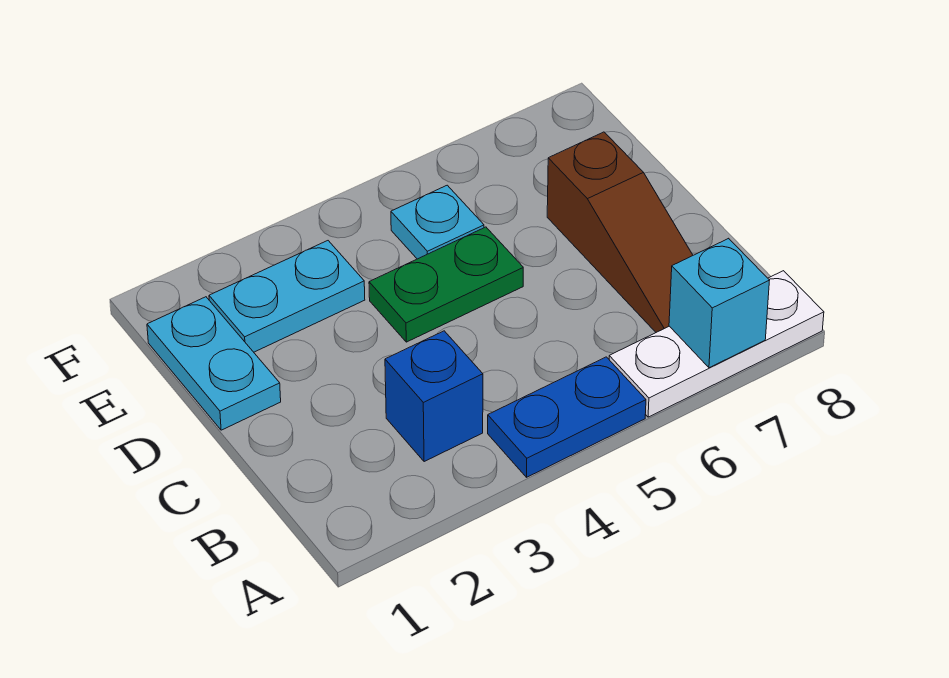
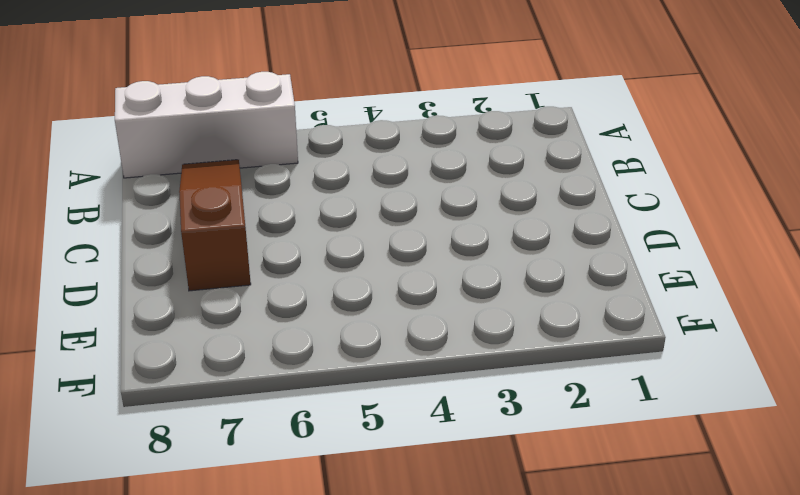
white 1x3 brick [115,72,298,178] -> white 1x3 plate [609,271,824,417]
none -> blue 1x2 plate [488,357,646,477]
none -> blue 1x1 brick [385,331,483,462]

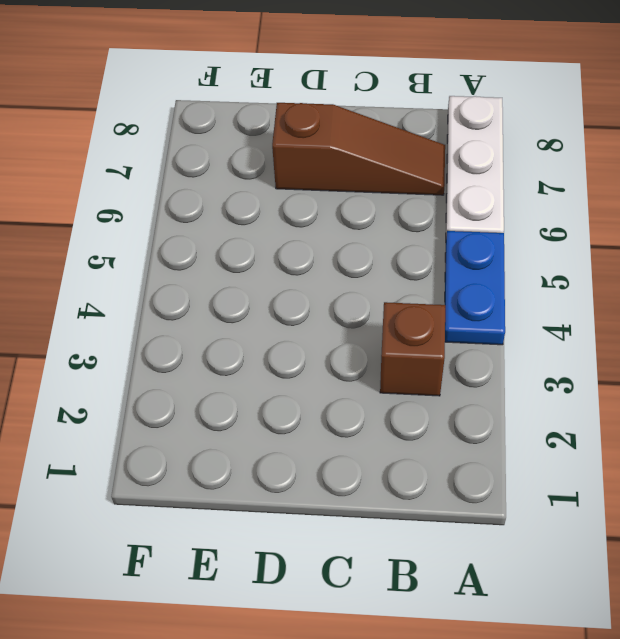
brown 1x1 brick [380,302,445,396] -> blue 1x1 brick [385,331,483,462]
none -> cyan 1x2 plate [147,297,281,430]
none -> green 1x2 plate [369,227,523,342]

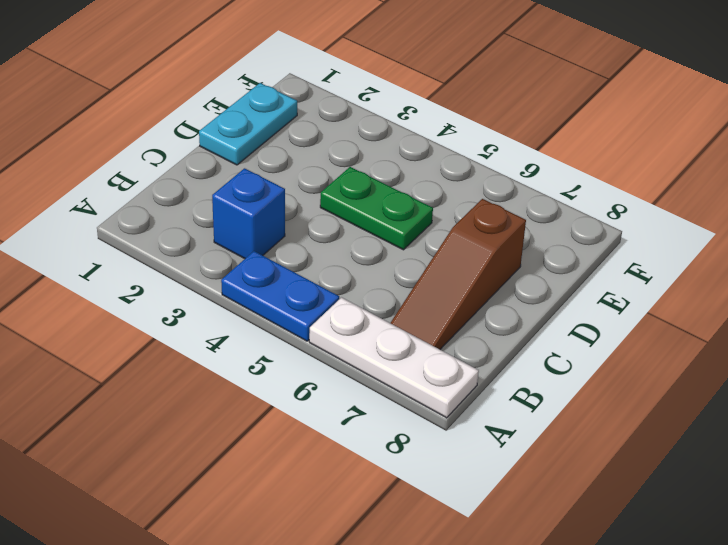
none -> cyan 1x2 plate [209,241,365,352]
none -> cyan 1x1 plate [391,185,484,259]

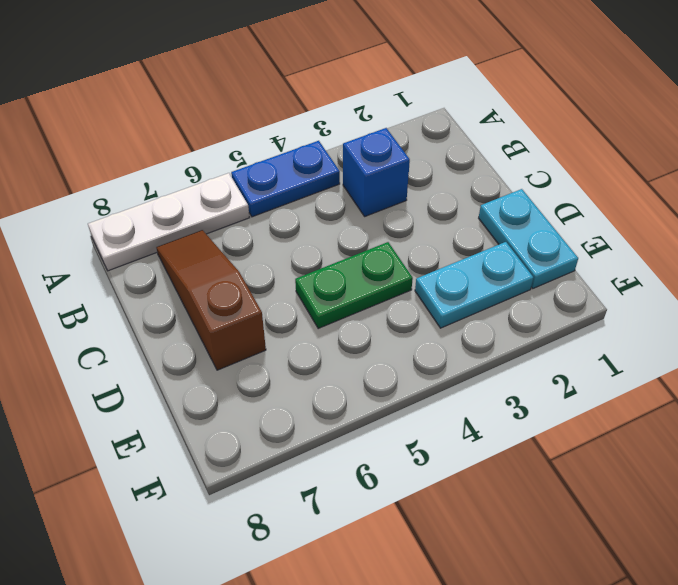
none -> cyan 1x1 plate [391,185,484,259]
none -> cyan 1x1 brick [669,238,769,368]

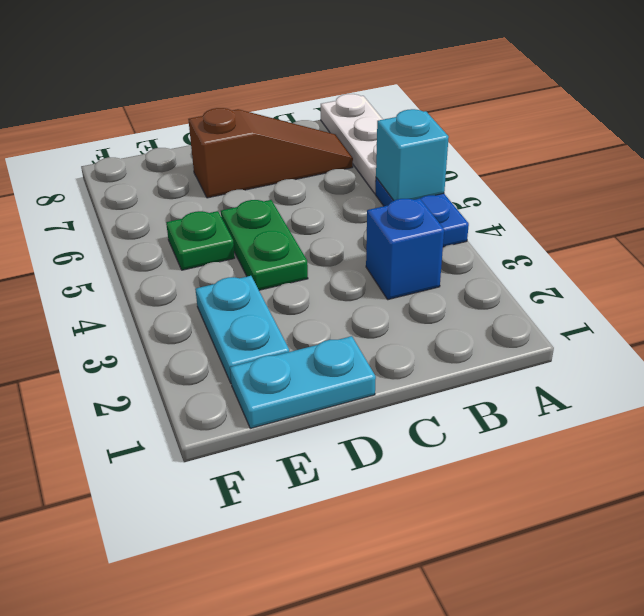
cyan 1x1 brick [376,109,449,200] -> cyan 1x1 brick moved to [669,238,769,368]
green 1x1 plate [166,211,235,270] -> cyan 1x1 plate [391,185,484,259]

